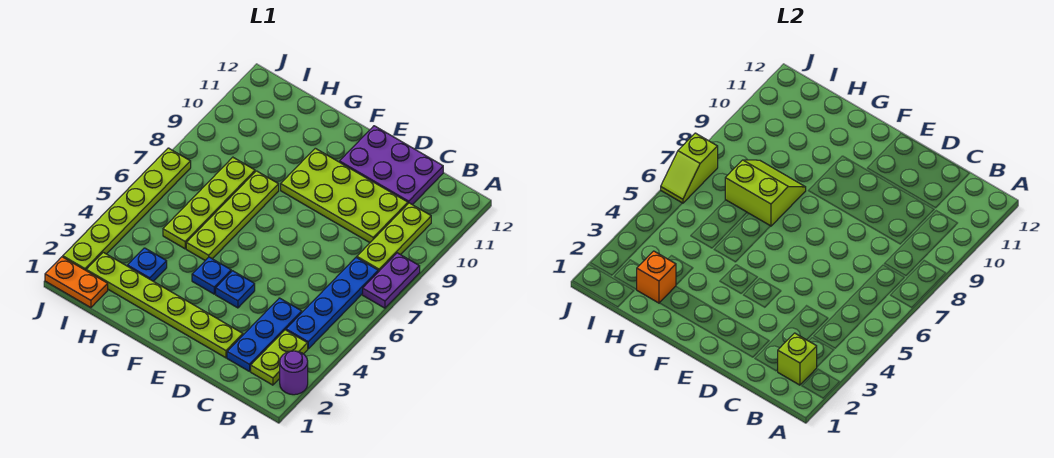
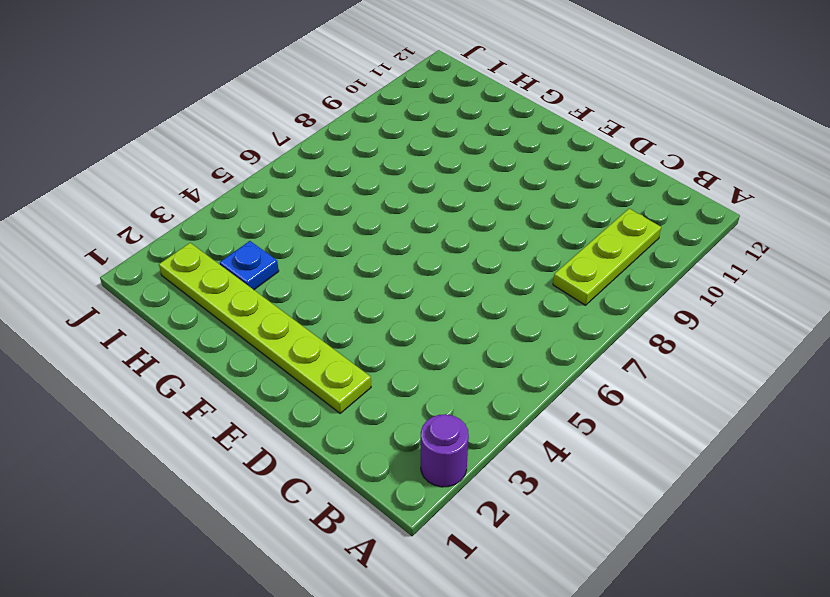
none -> purple 1x2 plate [363,253,420,308]
none -> lime 1x2 plate [251,330,308,385]
none -> blue 1x4 plate [286,257,378,349]

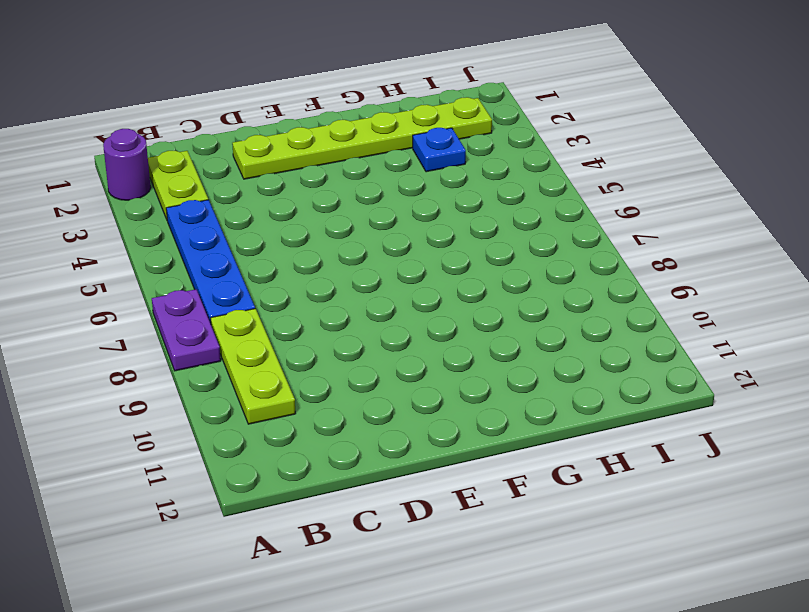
none -> blue 1x3 plate [227,298,302,371]
none -> lime 2x4 plate [281,148,408,243]
none -> purple 2x3 plate [339,126,443,205]

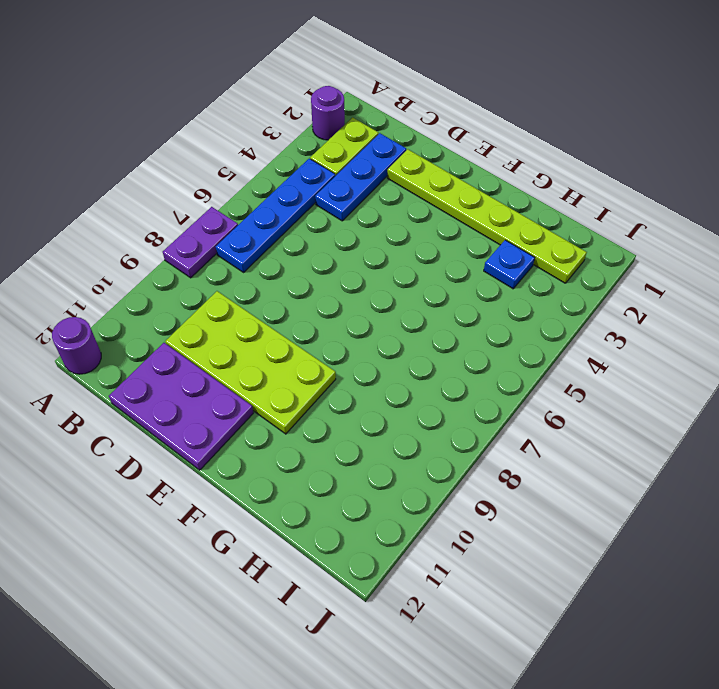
purple 1x1 round brick [52,317,101,374] -> none
none -> lime 1x3 plate [357,203,431,272]
none -> blue 1x1 plate [216,271,255,308]
none -> blue 1x1 plate [192,257,231,294]

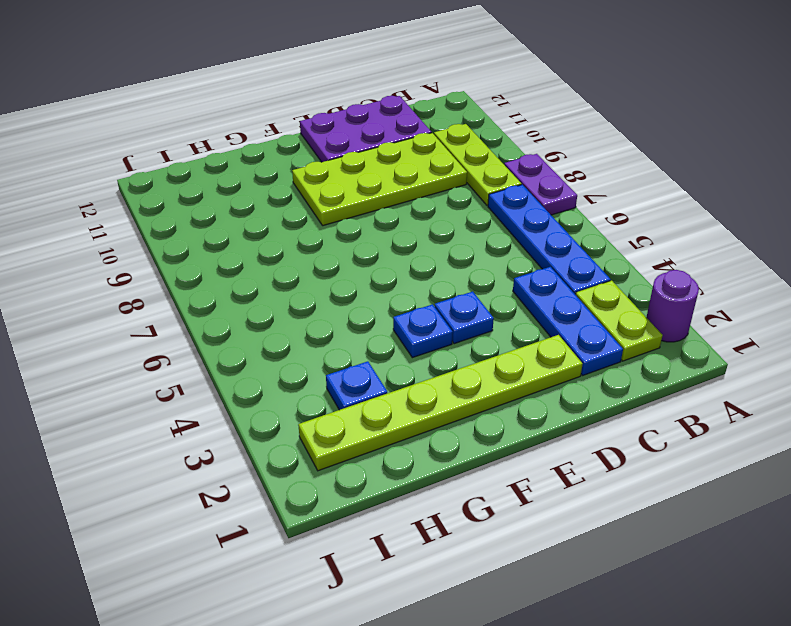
none -> lime 1x4 plate [186,171,279,260]
none -> lime 1x4 plate [163,157,255,249]
none -> orange 1x2 plate [45,257,108,308]

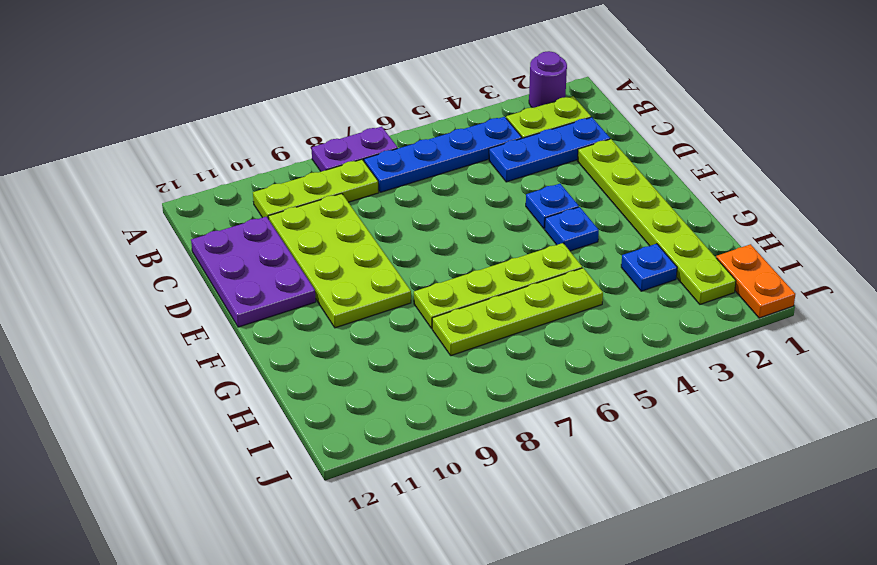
none -> lime 1x6 plate [63,148,191,270]
none -> lime 1x1 brick [778,333,817,385]
none -> lime 2x2 slope [725,160,806,226]

